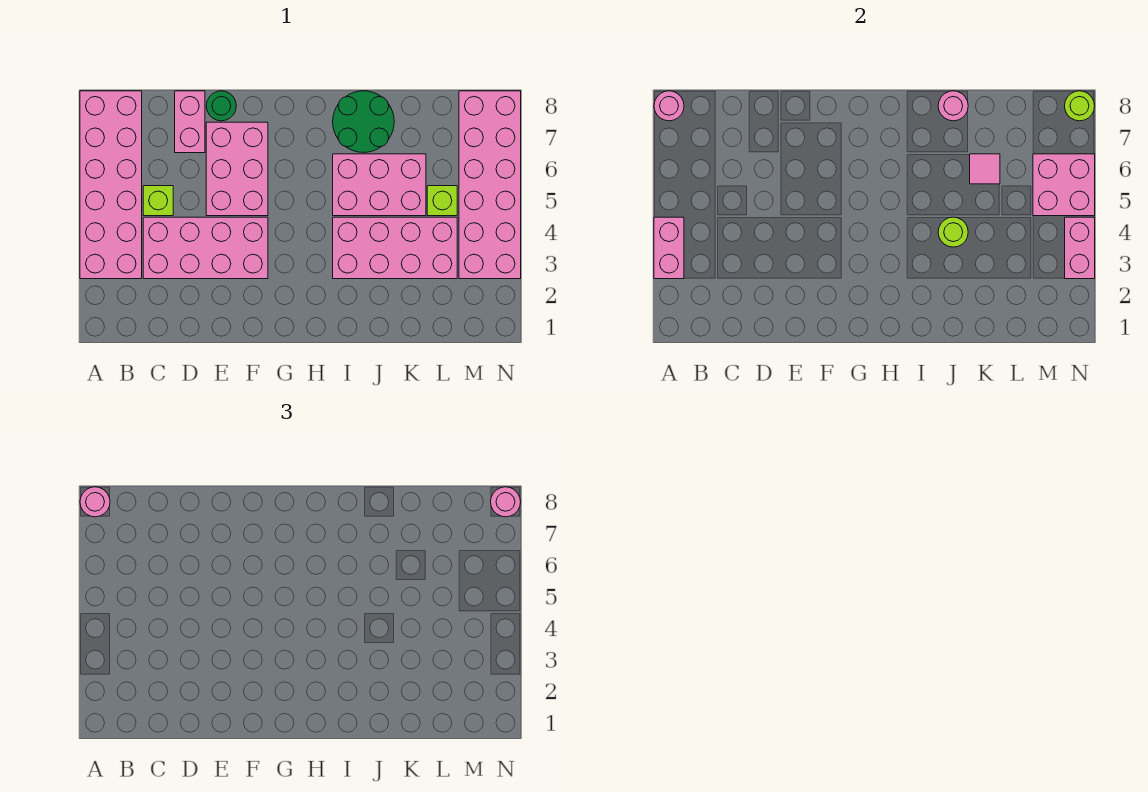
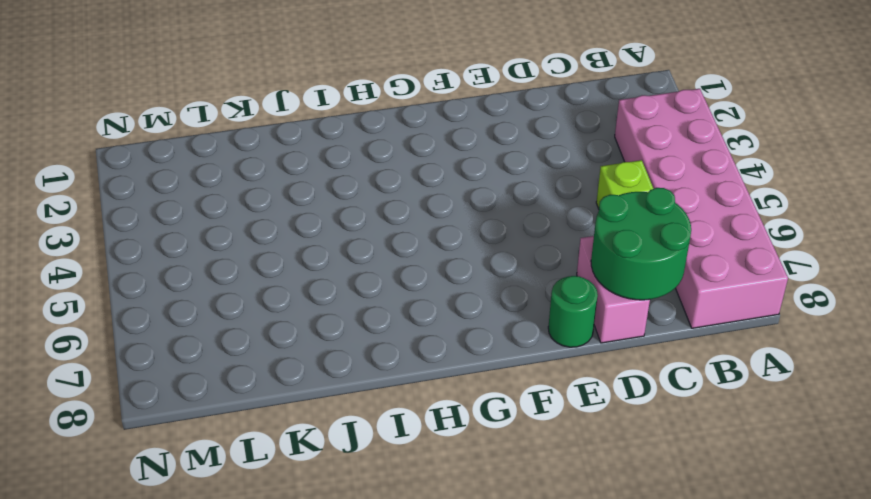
green 2x2 round brick [591,188,691,300] -> green 2x2 round brick moved to [333,91,394,152]
none -> pink 2x4 brick [143,217,268,279]
none -> pink 2x3 brick [206,122,268,216]
none -> pink 2x4 brick [333,217,457,279]

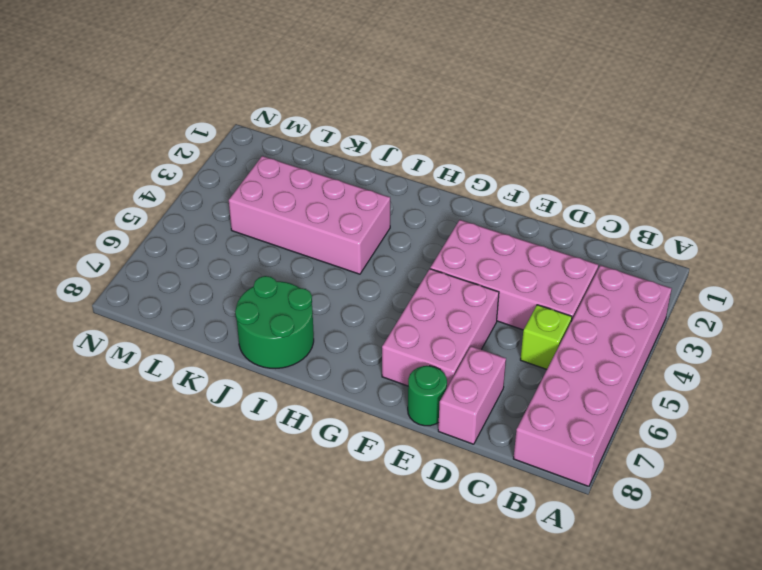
none -> pink 2x3 brick [333,154,426,216]
none -> lime 1x1 brick [427,186,457,216]
none -> pink 2x6 brick [459,91,521,279]

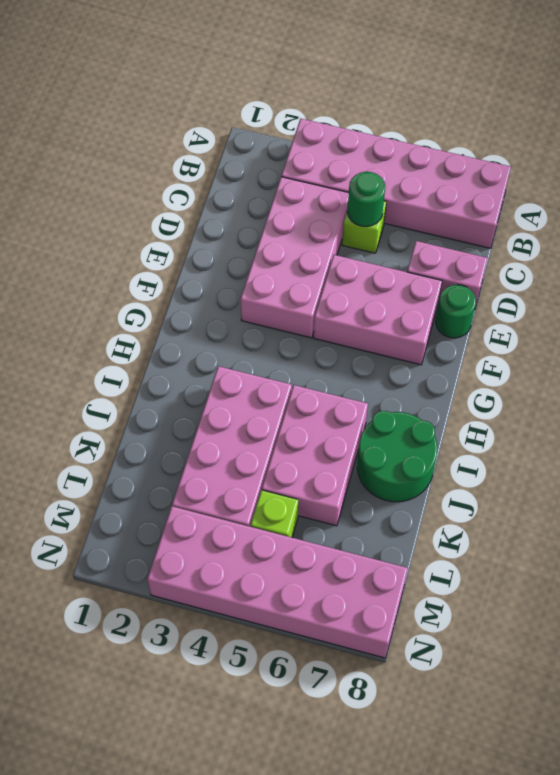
green 1x1 round brick [347,172,385,227] -> none
none -> pink 1x2 brick [654,217,684,279]
none -> pink 1x1 round brick [654,91,684,121]
none -> lime 1x1 round brick [938,217,968,247]

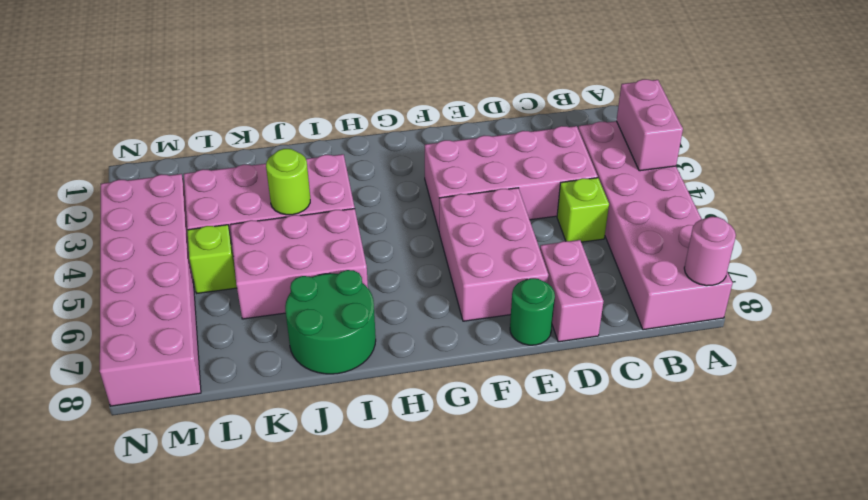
none -> pink 1x1 round brick [938,91,968,121]
none -> pink 1x1 tile [970,154,1000,184]
none -> pink 2x2 brick [1033,154,1095,216]

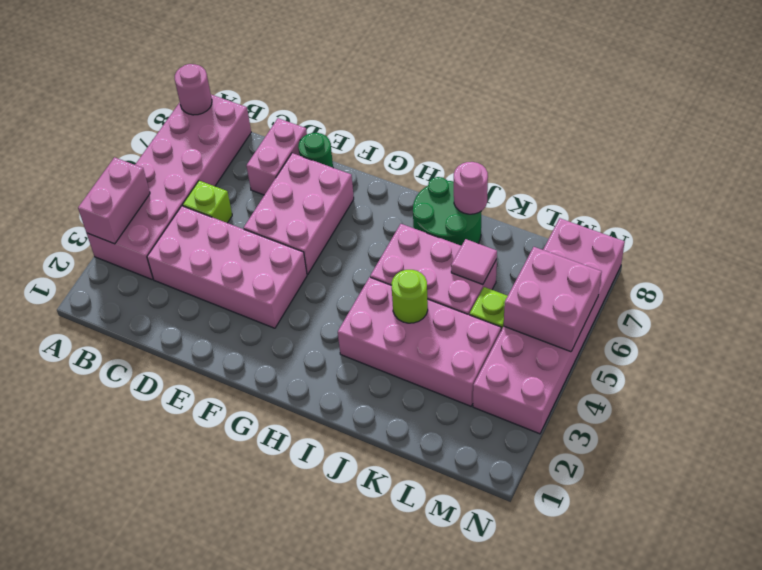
none -> pink 1x2 brick [1065,217,1095,279]
none -> lime 1x1 round brick [1065,91,1095,121]
none -> pink 1x1 round brick [80,487,110,517]

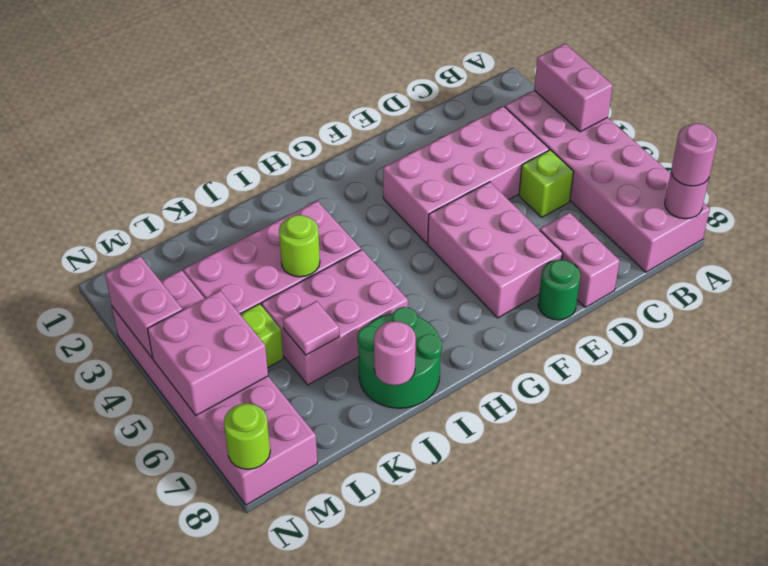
none -> pink 1x1 round brick [491,487,521,517]

